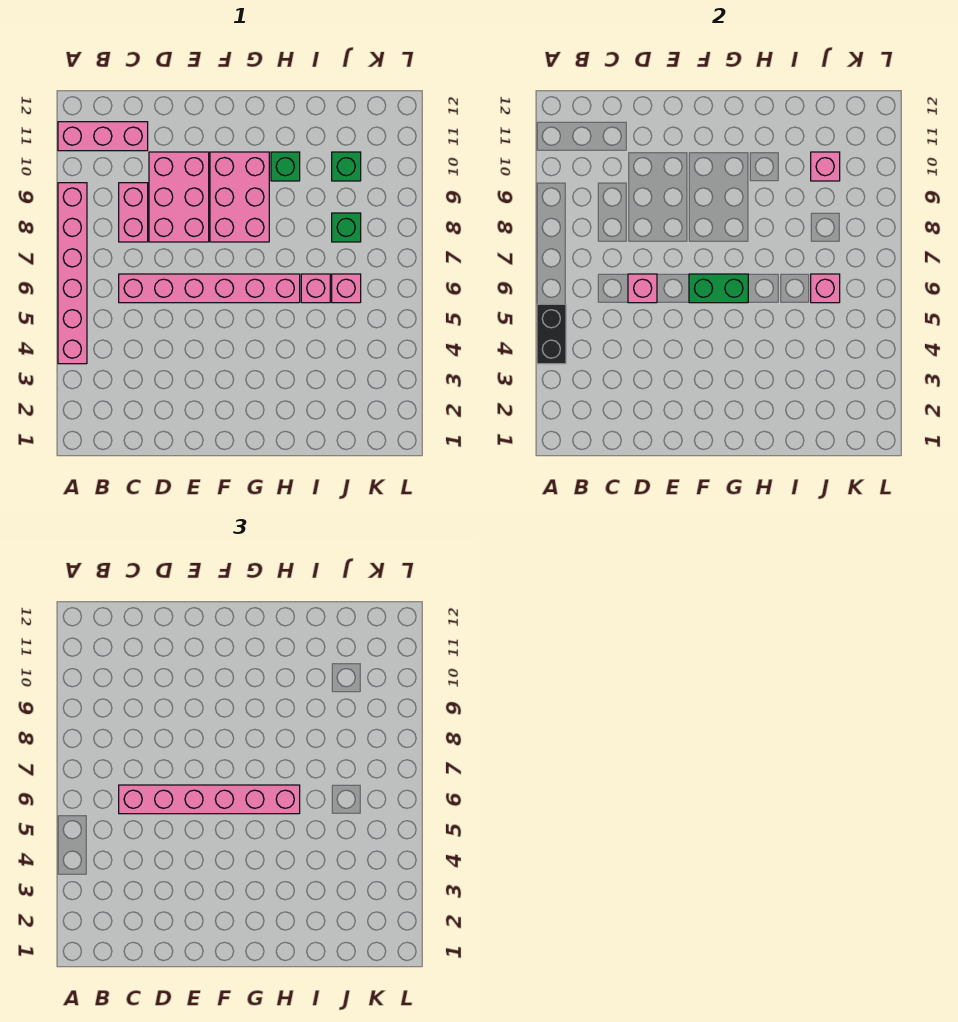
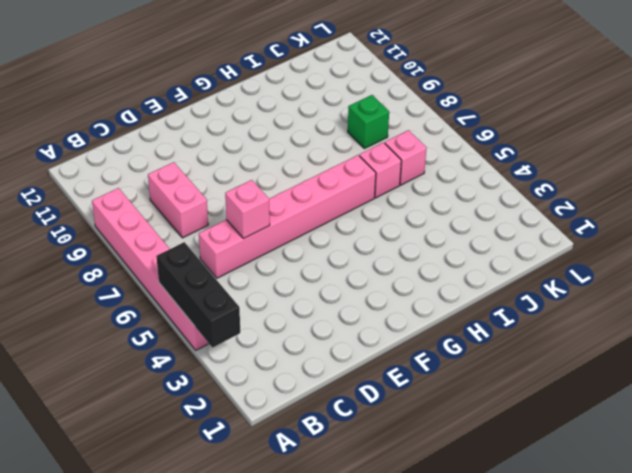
black 1x3 brick [156,242,240,348] -> black 1x2 brick [537,304,566,364]
none -> pink 1x3 brick [58,122,148,151]
none -> pink 2x3 brick [149,152,209,242]
none -> pink 2x3 brick [210,152,269,242]

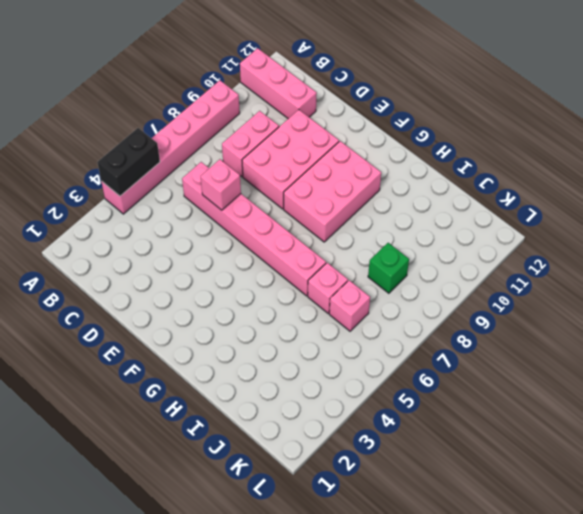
none -> green 1x1 brick [271,152,300,181]
none -> green 1x1 brick [332,152,361,181]
none -> green 1x2 brick [689,274,748,303]

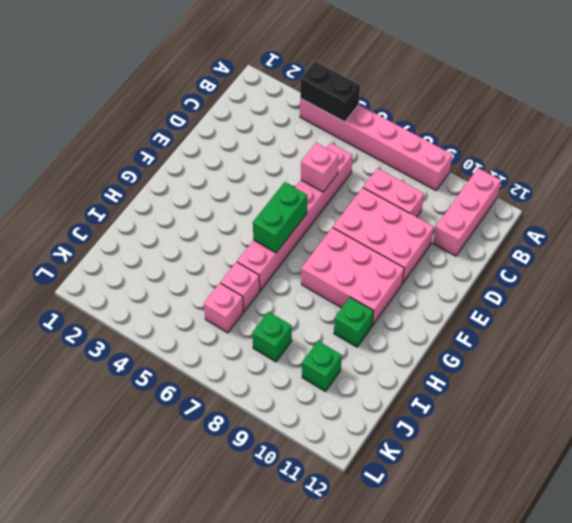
none -> pink 1x1 brick [811,274,840,303]
none -> pink 1x1 brick [811,152,840,181]
none -> pink 1x6 brick [119,785,300,814]

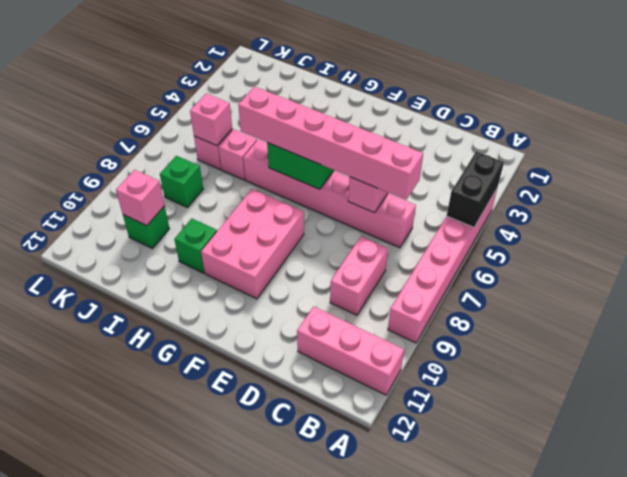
none -> pink 2x3 brick [149,152,209,242]

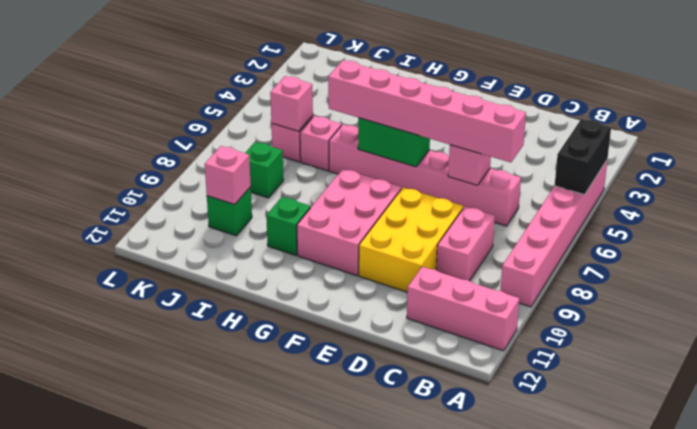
yellow 2x3 brick [359,187,463,292] -> pink 2x3 brick [149,152,209,242]

